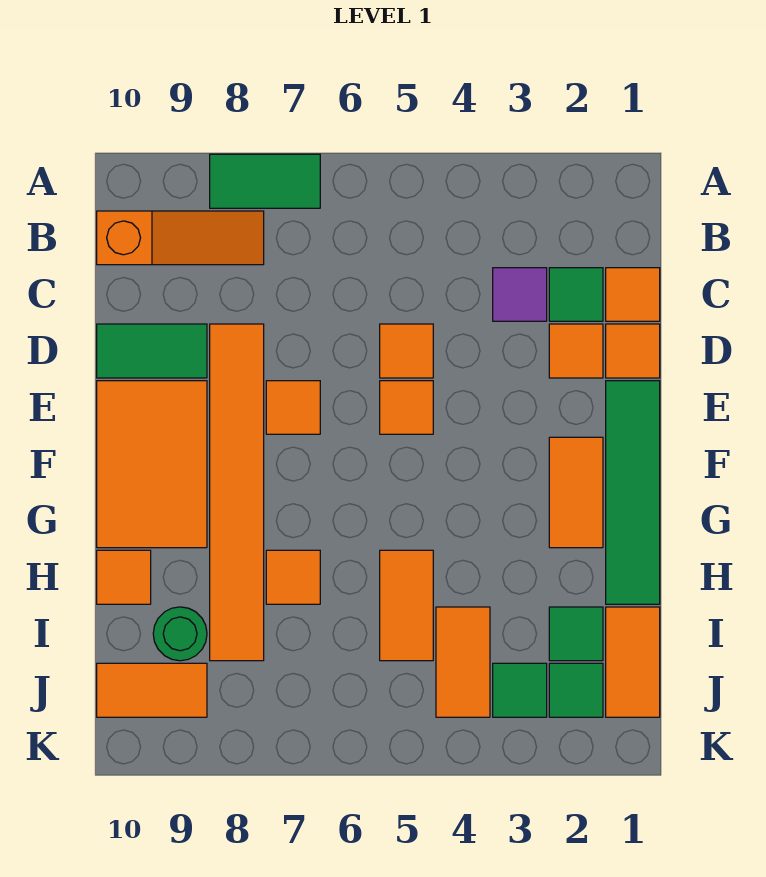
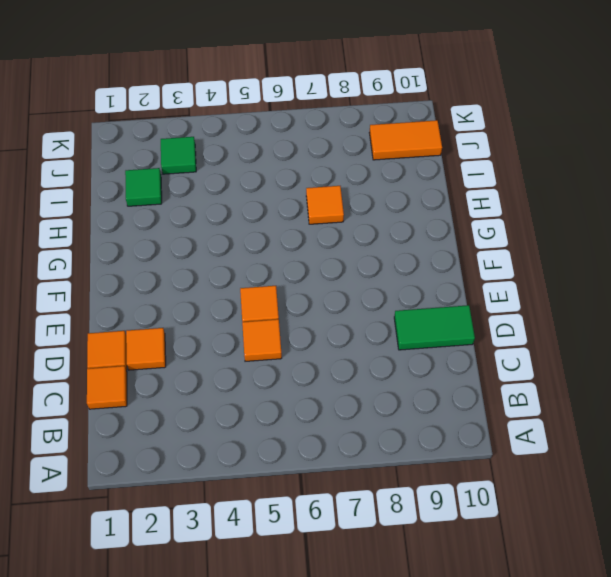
none -> green 1x2 tile [210,154,320,208]
none -> orange 1x3 slope [97,211,264,265]
none -> green 1x1 tile [549,268,603,321]

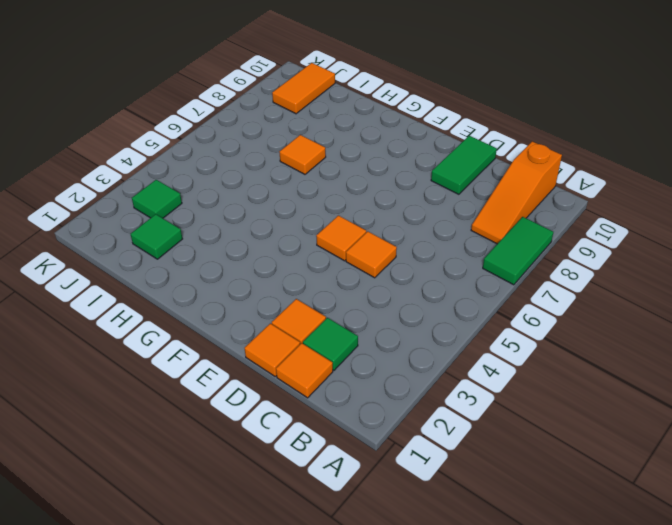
none -> purple 1x1 tile [493,268,547,321]
none -> orange 1x6 tile [210,324,264,661]
none -> green 1x4 tile [606,381,660,604]

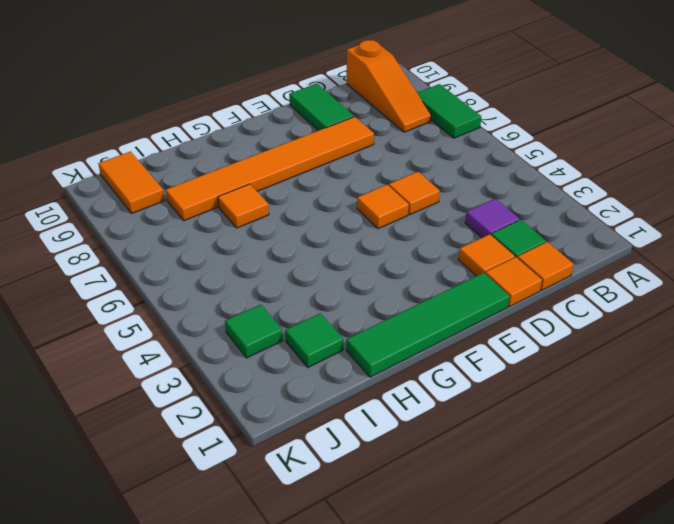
none -> orange 1x1 tile [266,381,320,434]
none -> orange 2x3 tile [97,381,207,548]
none -> orange 1x2 tile [549,437,603,548]

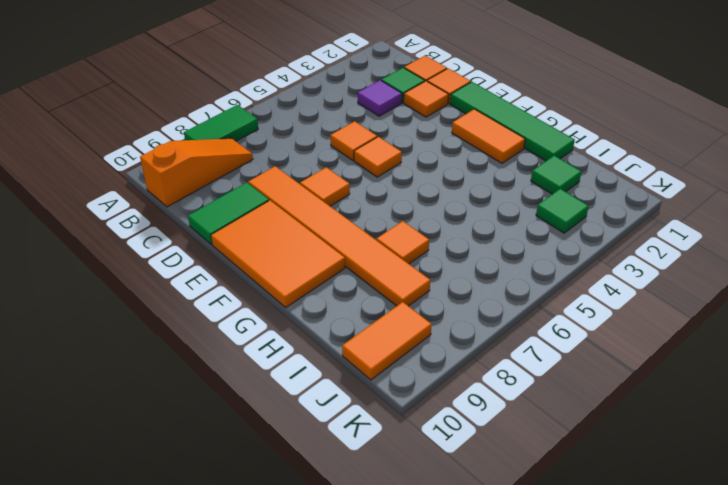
none -> orange 1x2 tile [380,550,433,661]
none -> orange 1x1 tile [97,550,151,604]
none -> orange 1x2 tile [606,607,660,717]

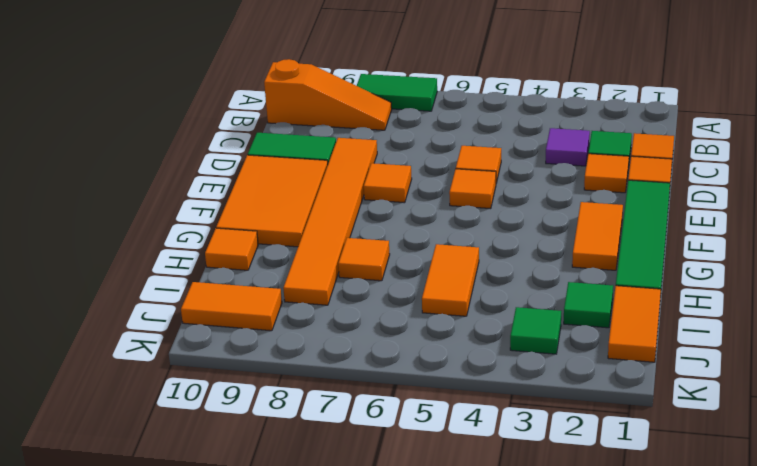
none -> orange 1x2 tile [436,607,490,717]
none -> green 1x1 round brick [153,607,207,661]
none -> green 1x1 tile [549,663,603,717]

